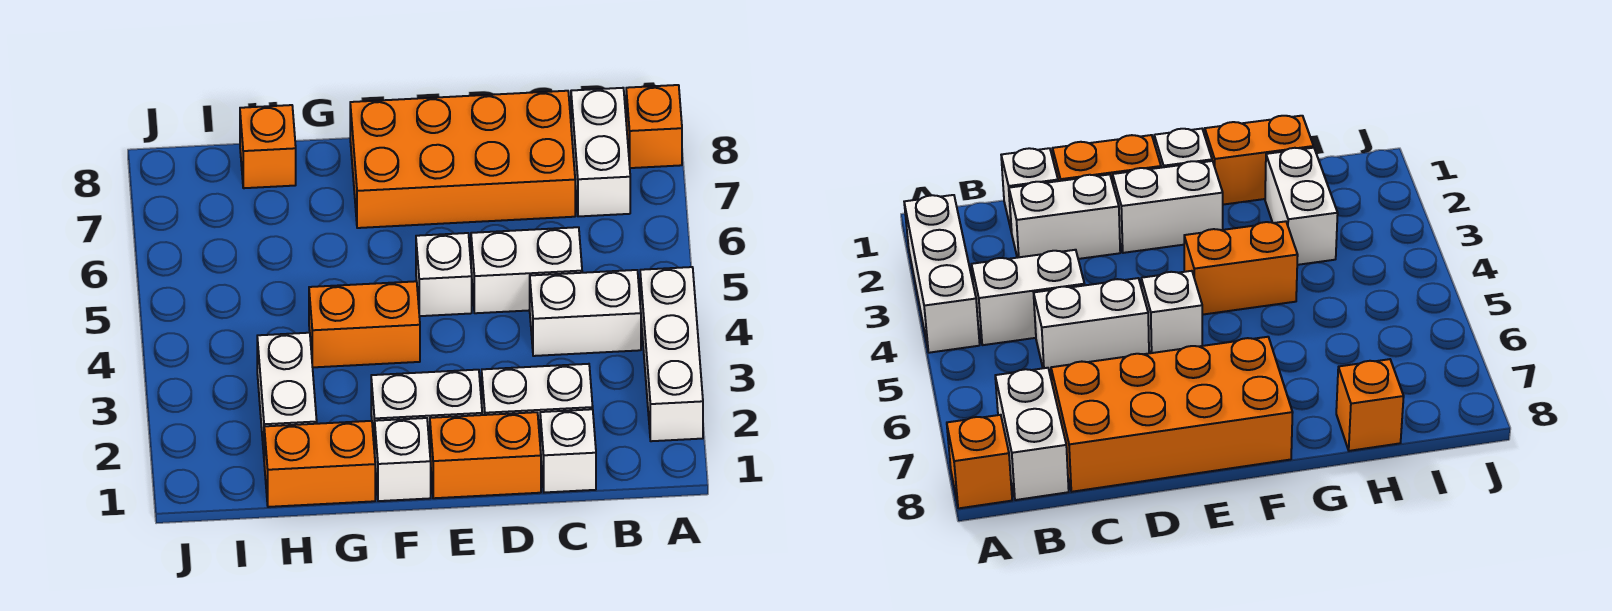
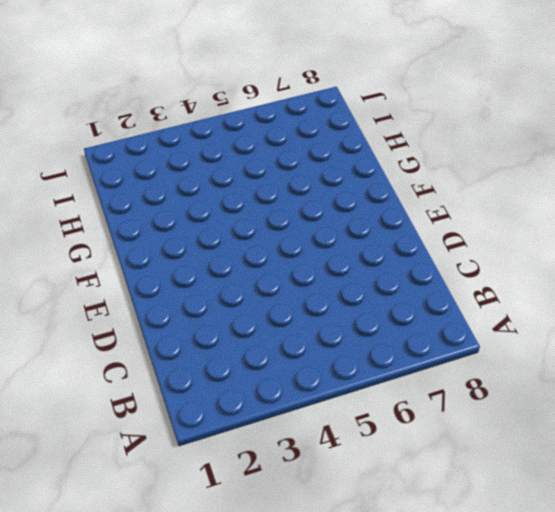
none -> white 1x3 brick [640,267,703,441]
none -> orange 1x1 brick [626,85,682,168]
none -> white 1x2 brick [530,270,641,356]

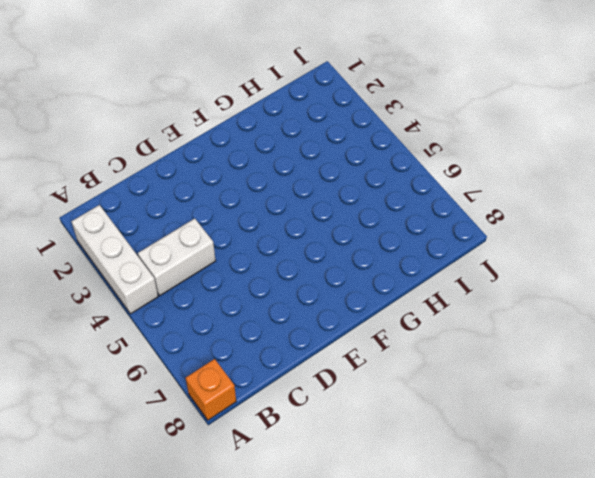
none -> white 1x2 brick [571,88,630,216]
none -> white 1x1 brick [540,409,596,492]
none -> white 1x2 brick [482,364,593,437]

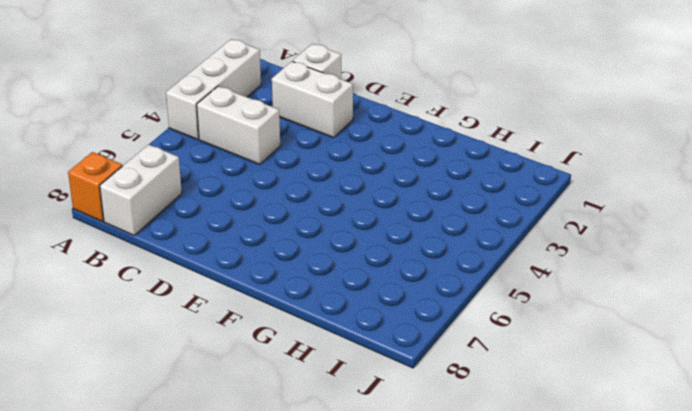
none -> white 1x2 brick [471,227,582,313]
none -> orange 2x4 brick [350,91,575,228]
none -> orange 1x2 brick [430,412,541,498]

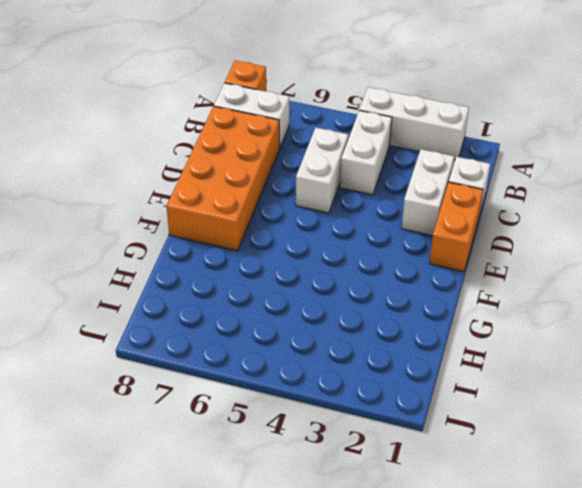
none -> white 1x2 brick [371,370,482,453]
none -> white 1x1 brick [416,233,472,316]
none -> white 1x1 brick [375,418,431,501]

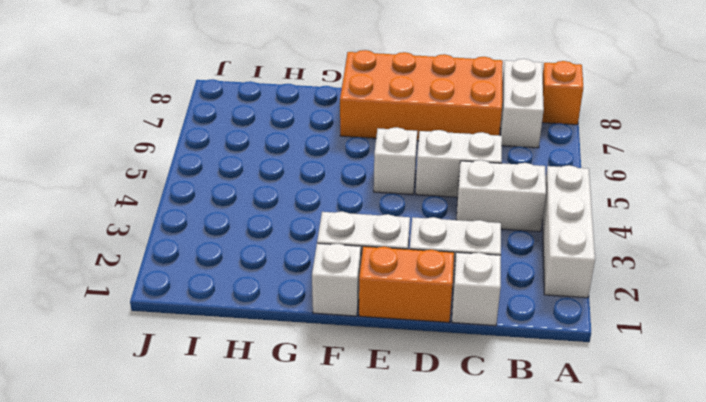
none -> orange 1x2 brick [309,281,420,367]
none -> orange 1x2 brick [264,421,375,507]
none -> white 1x2 brick [257,333,317,453]

